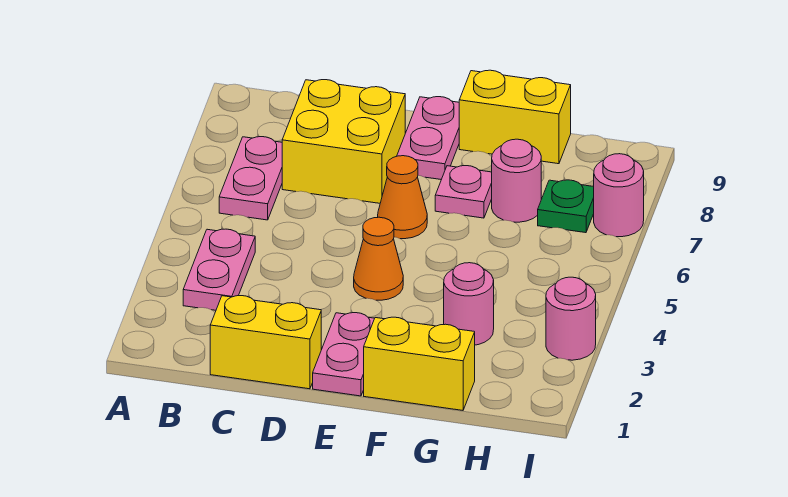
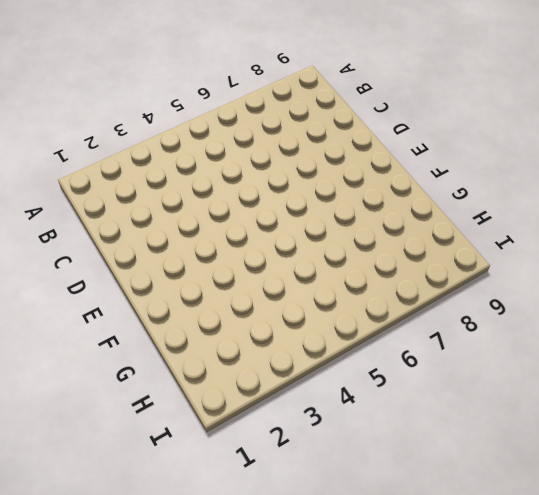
none -> pink 1x2 plate [183,229,255,310]
none -> pink 1x2 plate [219,137,282,220]
none -> yellow 1x2 brick [210,296,321,389]

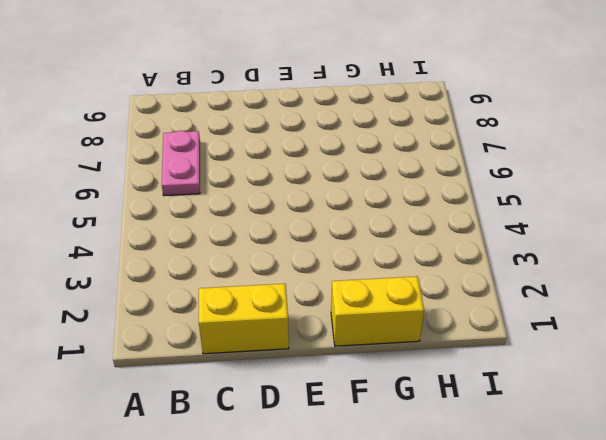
none -> pink 1x2 plate [183,229,255,310]
none -> yellow 2x2 brick [282,80,405,203]
none -> pink 1x2 plate [313,313,374,396]

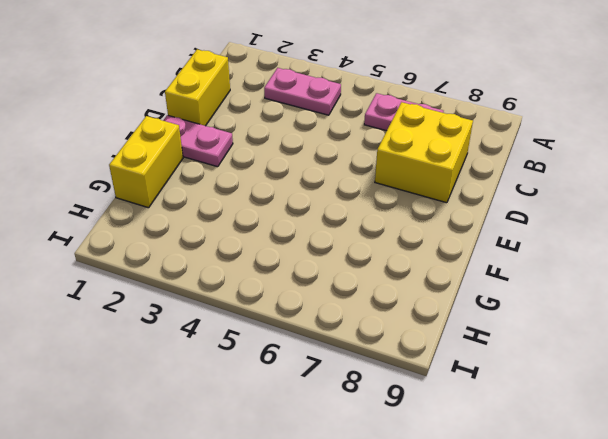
none -> orange 1x1 cone [354,217,403,300]
none -> orange 1x1 cone [378,156,427,239]
none -> pink 1x2 plate [397,97,459,180]

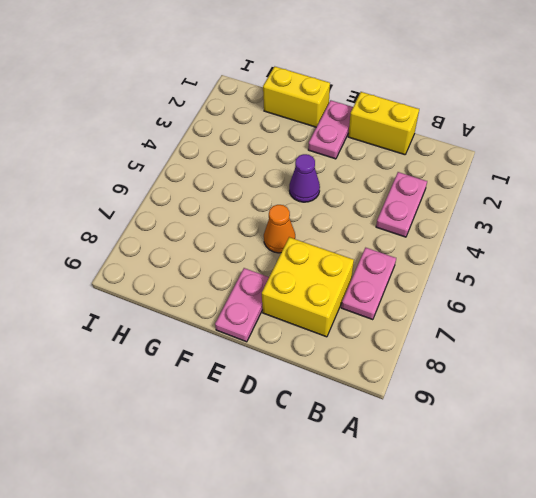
purple 1x1 cone [289,154,320,202] -> orange 1x1 cone [354,217,403,300]
none -> pink 1x1 plate [435,166,492,218]
none -> yellow 1x2 brick [459,70,571,164]
none -> pink 1x1 round brick [444,263,494,345]

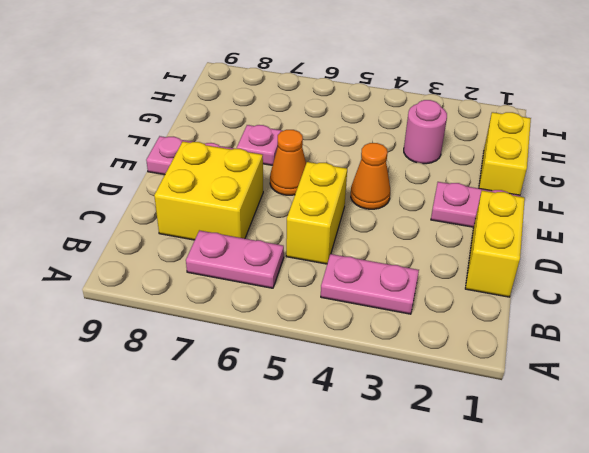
yellow 1x2 brick [286,162,347,264] -> yellow 1x2 brick moved to [459,70,571,164]
none -> pink 1x1 round brick [492,139,541,222]
none -> green 1x1 plate [538,180,594,233]
none -> pink 1x1 round brick [546,277,596,360]

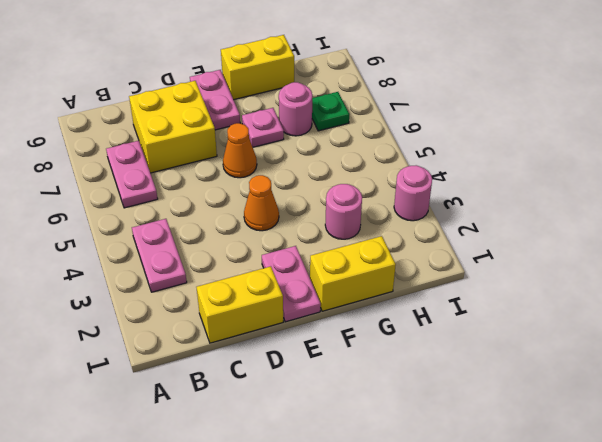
none -> pink 1x1 round brick [594,154,644,237]

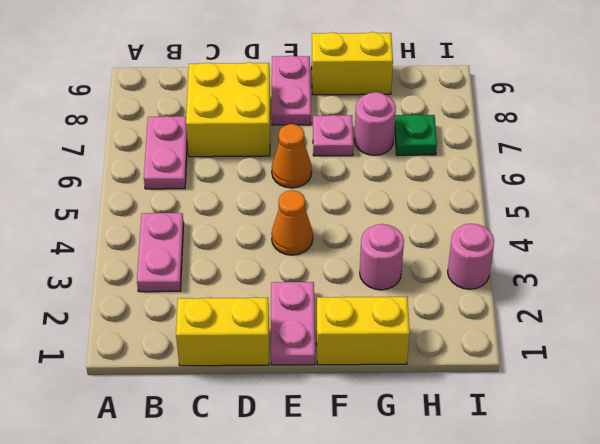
none -> pink 1x1 round brick [594,154,644,237]

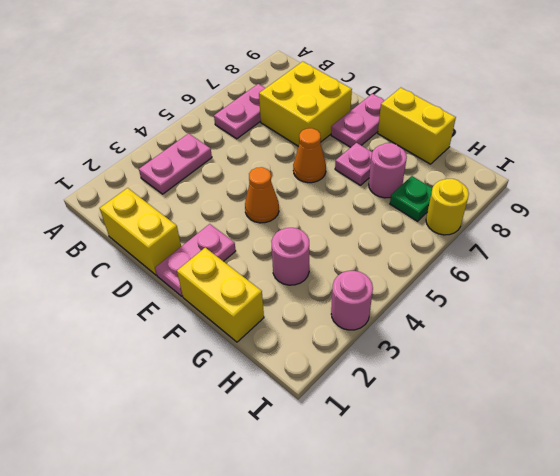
yellow 1x1 round brick [426,179,469,235] -> pink 1x1 round brick [594,154,644,237]

